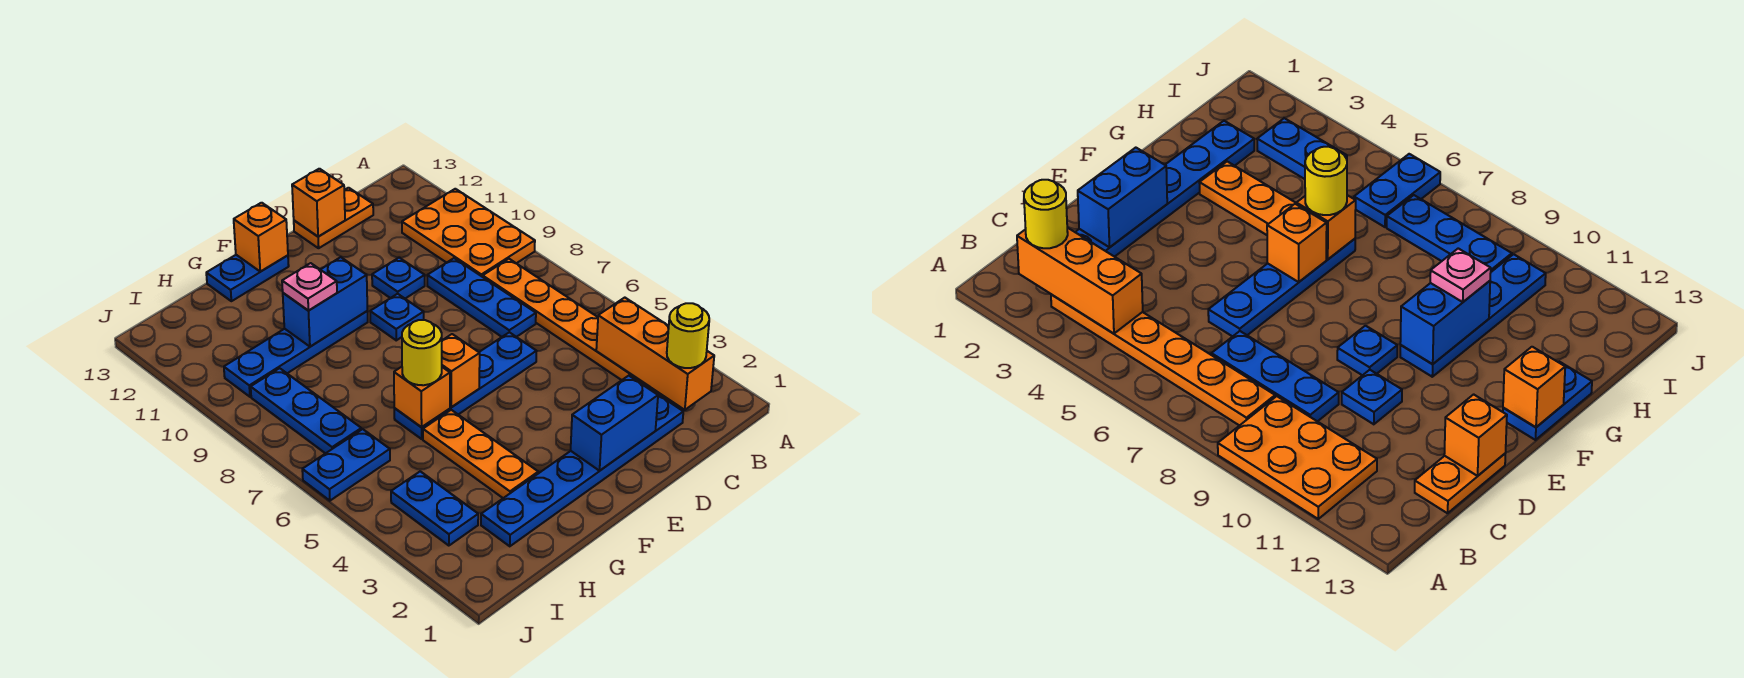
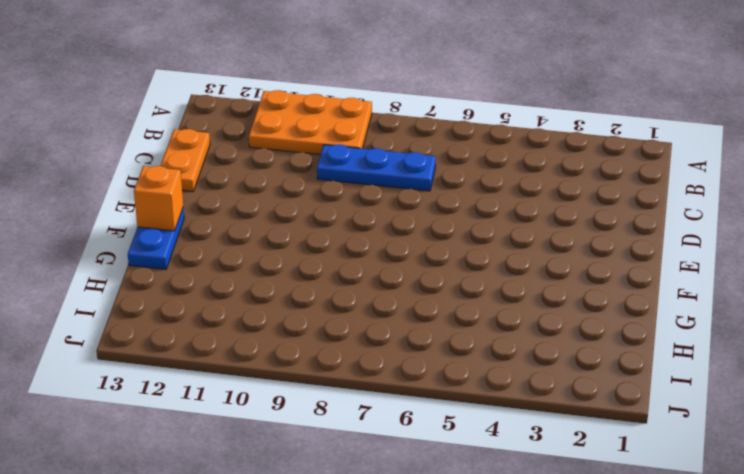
none -> orange 1x6 plate [483,259,662,396]
none -> blue 1x6 plate [481,392,683,546]
none -> blue 1x4 plate [394,332,537,439]

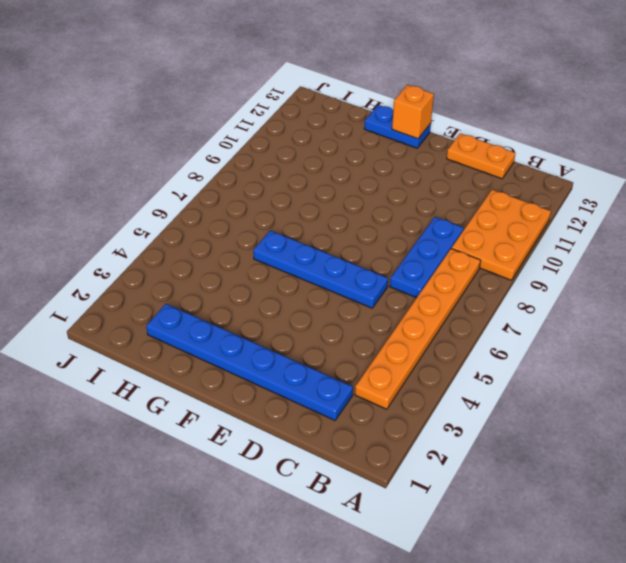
none -> blue 1x1 plate [372,258,425,298]
none -> blue 1x1 plate [370,294,424,340]
none -> blue 1x4 plate [224,311,368,397]

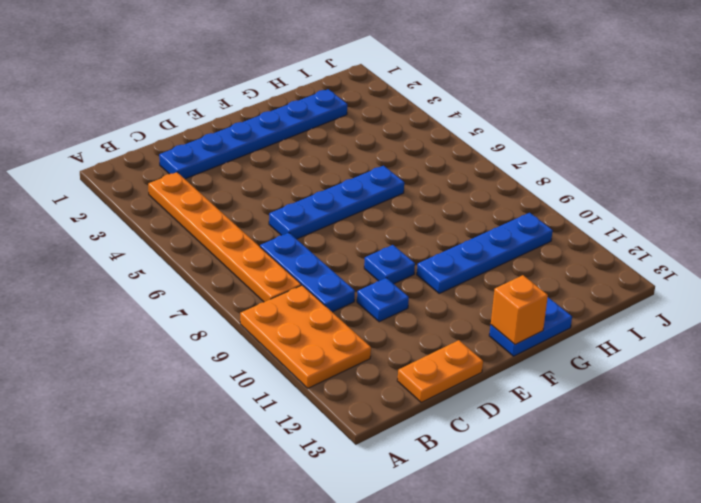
none -> orange 1x3 plate [423,410,538,498]
none -> blue 1x2 plate [391,471,478,546]
none -> blue 1x2 plate [302,429,390,501]

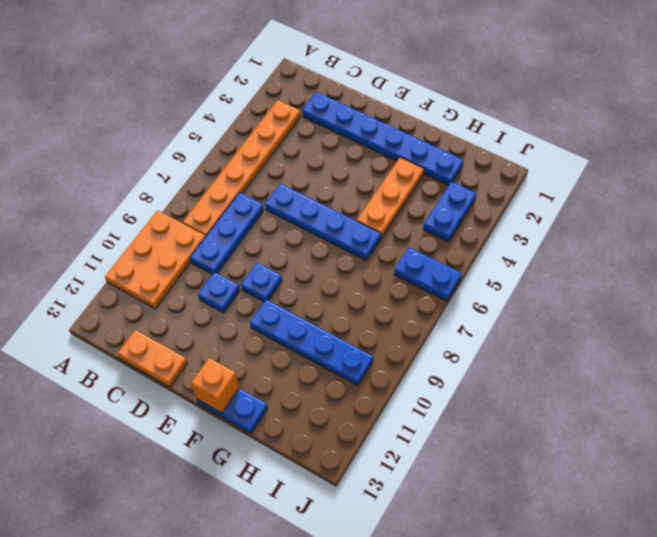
none -> blue 1x3 plate [251,368,361,454]
none -> orange 1x3 brick [596,298,714,410]
none -> blue 1x2 brick [571,376,658,471]

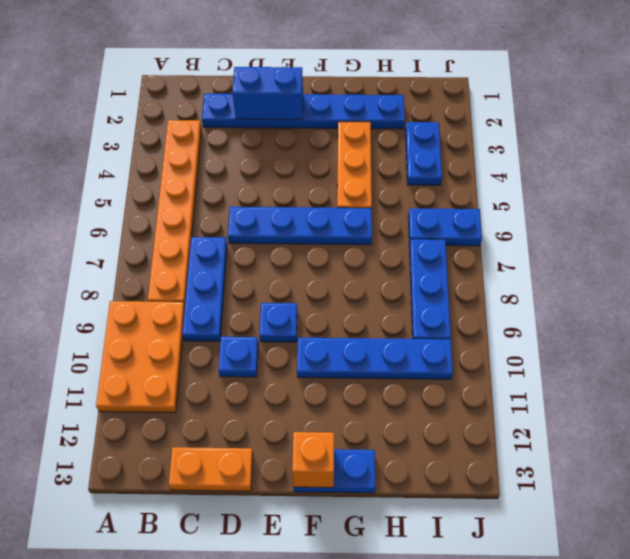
none -> orange 1x3 brick [596,298,714,410]
none -> orange 1x1 brick [292,169,345,237]
none -> orange 1x1 brick [442,334,480,407]

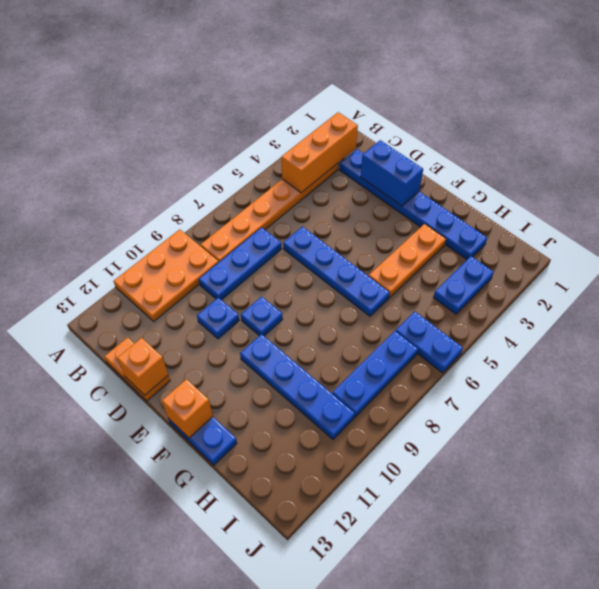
none -> orange 1x1 brick [442,334,480,407]
none -> blue 1x2 brick [283,257,367,347]
none -> orange 1x1 brick [394,367,450,427]

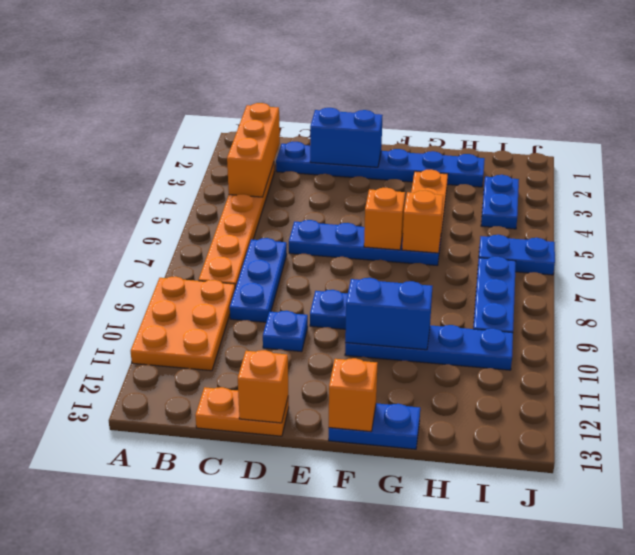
none -> yellow 1x1 round brick [667,303,709,368]
none -> yellow 1x1 round brick [402,320,442,385]
none -> pink 1x1 plate [282,263,337,310]

